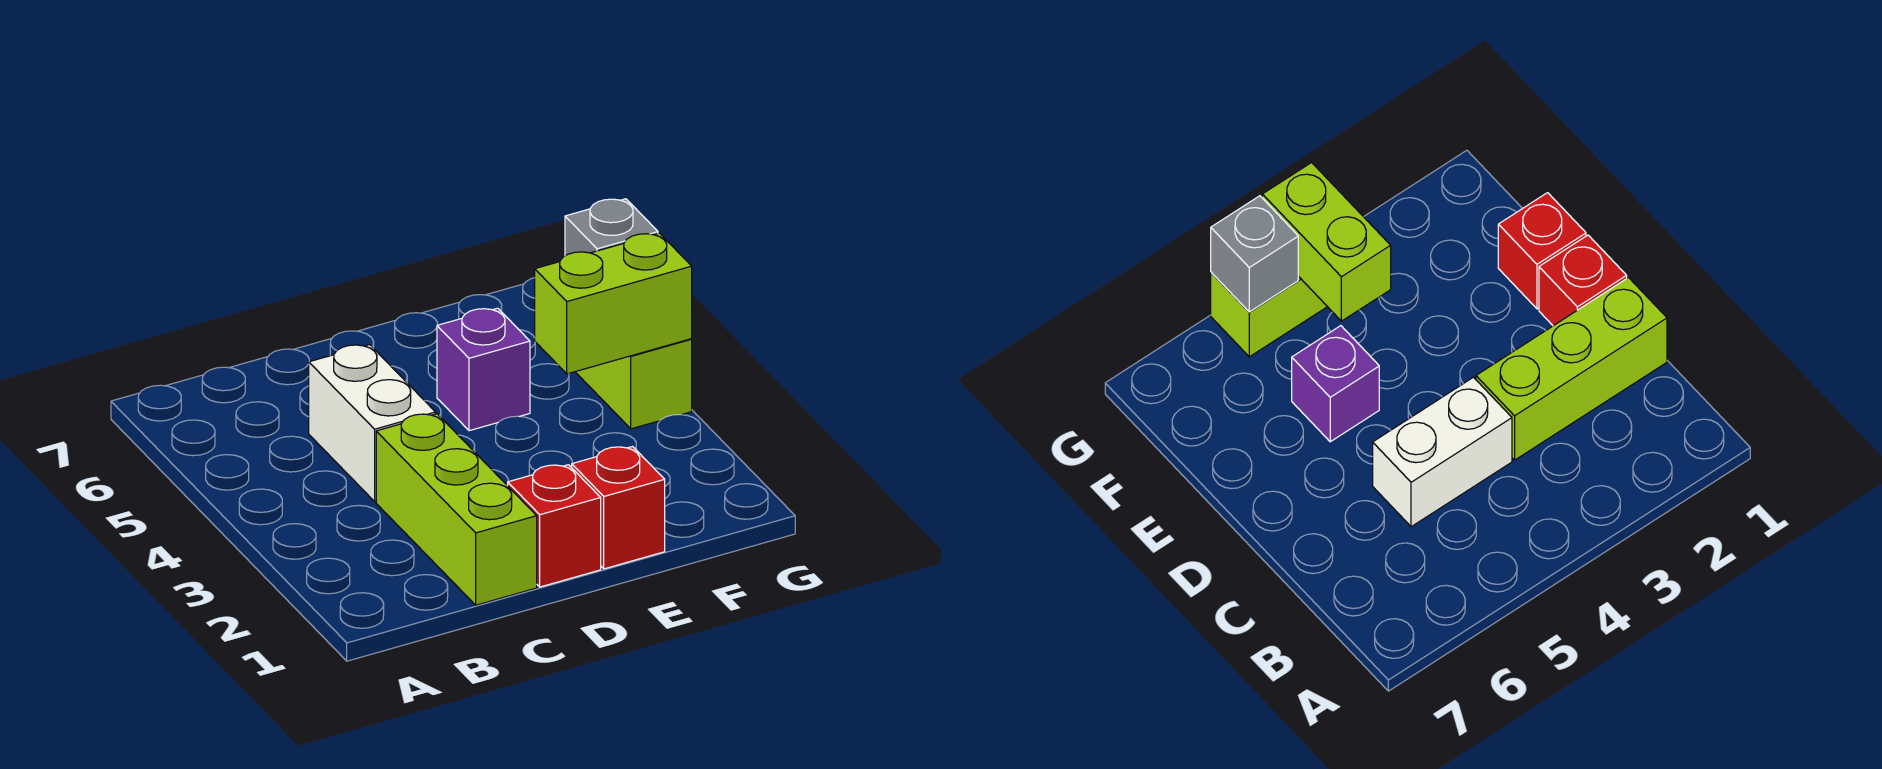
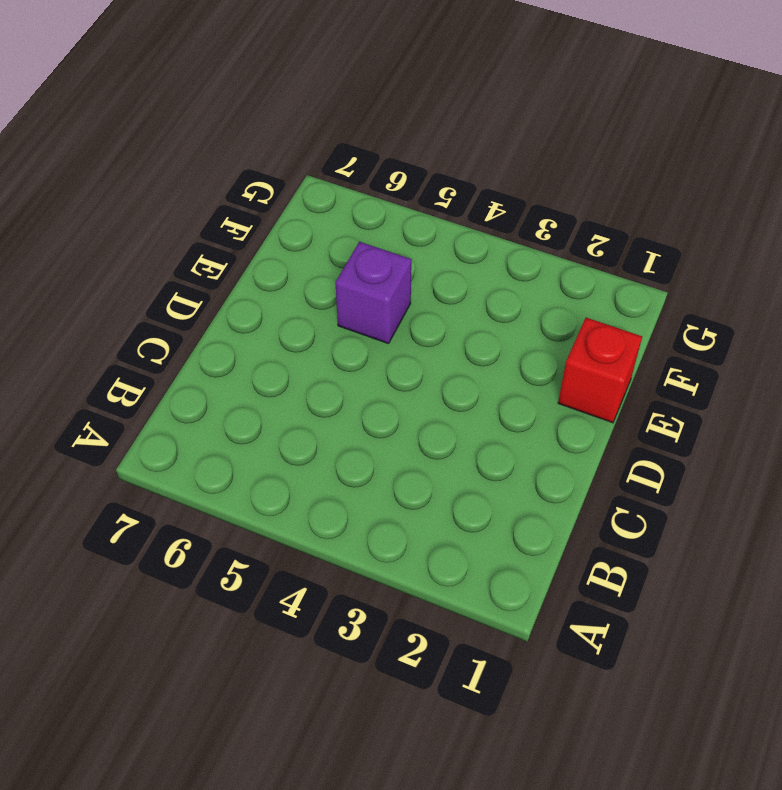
none -> lime 1x3 brick [376,414,537,605]
none -> white 1x2 brick [309,345,436,501]

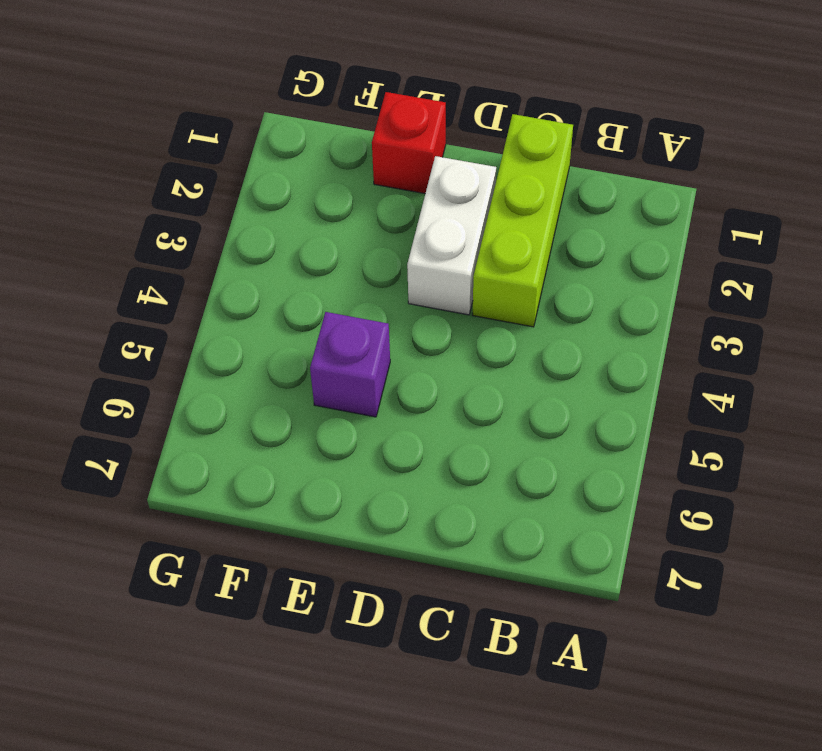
white 1x2 brick [407,156,496,315] -> white 1x2 brick moved to [309,345,436,501]
none -> red 1x1 brick [508,465,601,587]
none -> lime 1x2 brick [576,339,692,429]

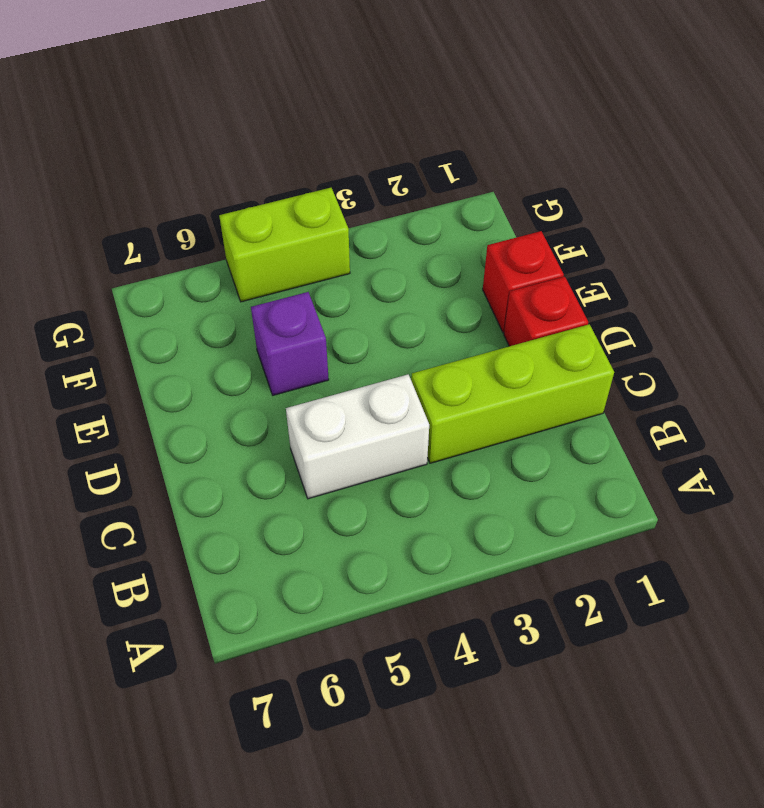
none -> lime 1x2 brick [535,233,692,374]
none -> grey 1x1 brick [565,199,658,256]

